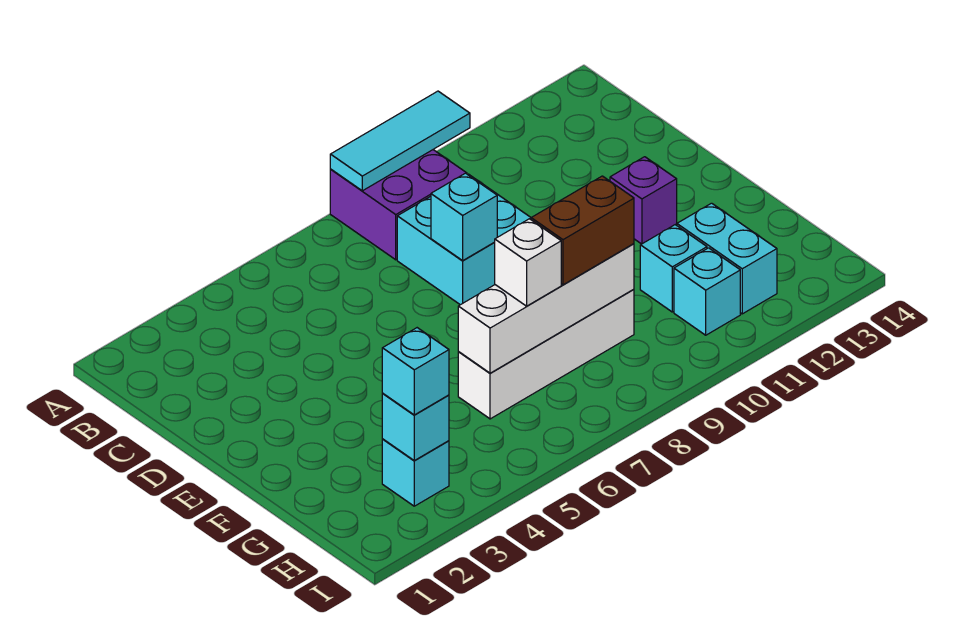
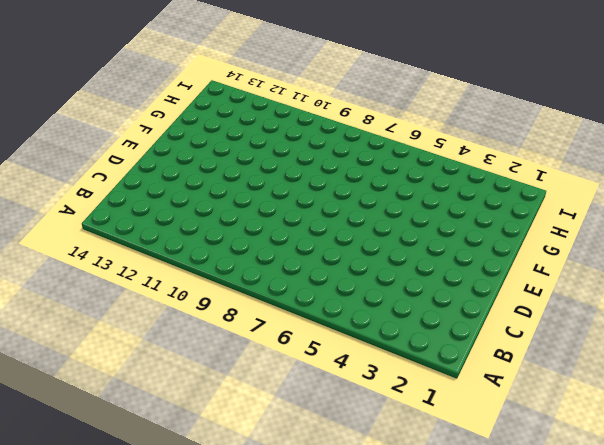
none -> purple 2x2 brick [330,150,467,260]
none -> cyan 2x2 brick [397,174,531,305]
none -> purple 1x1 brick [610,157,677,244]

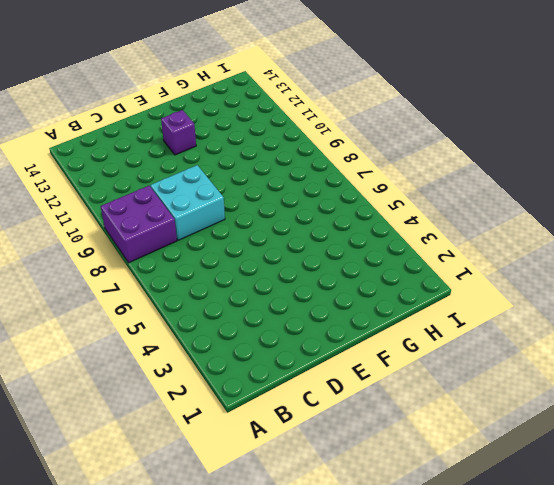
none -> white 1x4 brick [458,289,634,419]
none -> cyan 1x1 brick [640,225,707,312]
none -> cyan 1x2 brick [677,203,777,314]

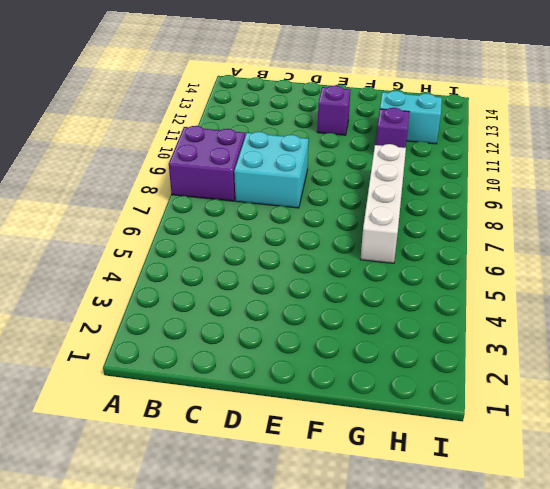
purple 1x1 brick [376,108,409,148] -> cyan 1x1 brick [640,225,707,312]
none -> cyan 1x1 brick [382,439,449,506]
none -> cyan 1x1 brick [674,248,740,335]
none -> cyan 1x3 tile [330,91,470,191]

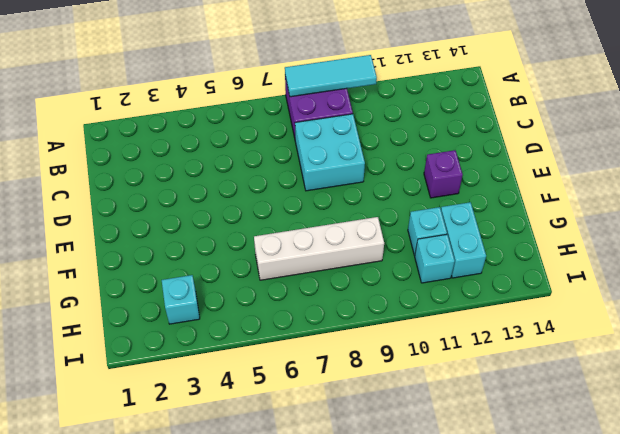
none -> cyan 1x1 brick [431,173,497,260]
none -> white 1x4 brick [458,244,634,373]
none -> cyan 1x1 brick [382,394,449,460]

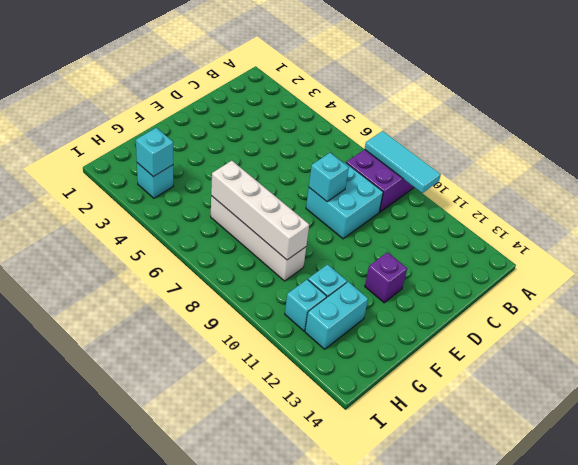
none -> white 1x1 brick [494,219,561,306]
none -> brown 1x2 brick [531,176,634,285]
none -> cyan 1x1 brick [382,328,449,415]

